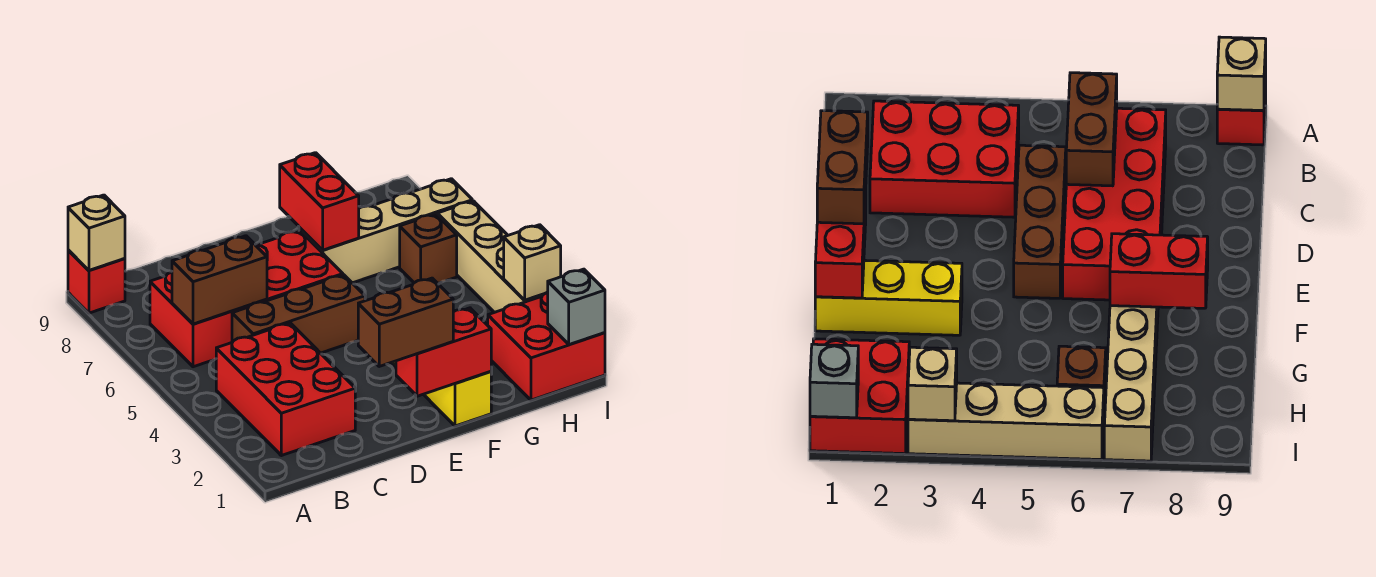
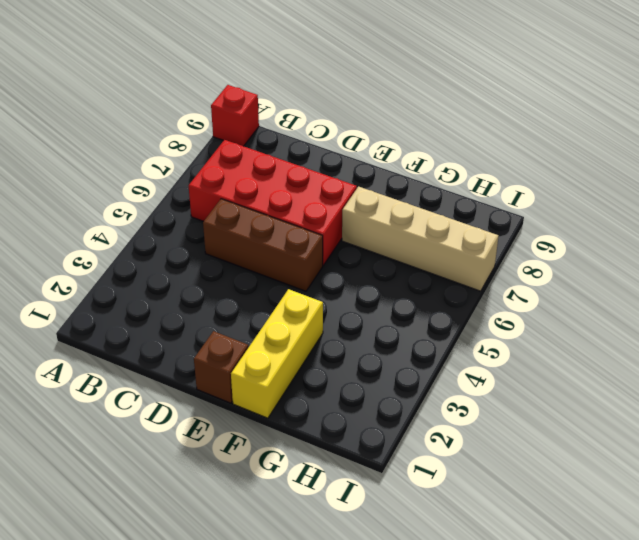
brown 1x1 brick [194,331,248,403] -> brown 1x1 brick moved to [400,214,457,283]
none -> red 2x3 brick [216,323,355,456]
none -> red 2x2 brick [488,292,605,400]
none -> tan 1x4 brick [437,201,543,313]

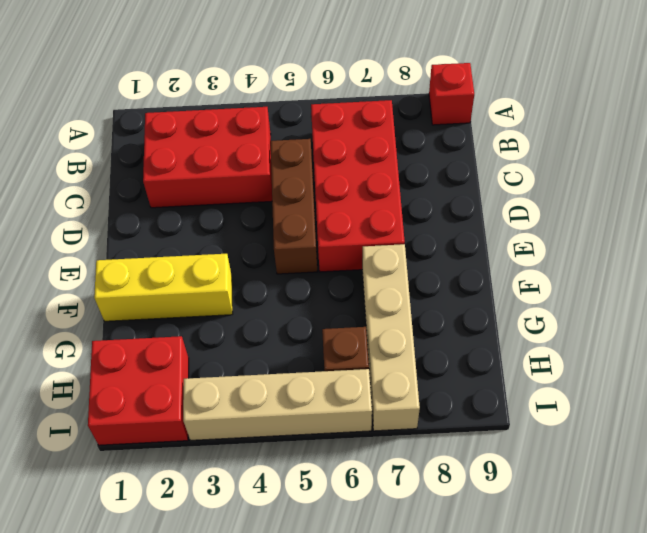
none -> tan 1x1 brick [68,195,125,271]
none -> brown 1x2 brick [172,236,267,324]
none -> red 1x2 brick [396,308,491,396]

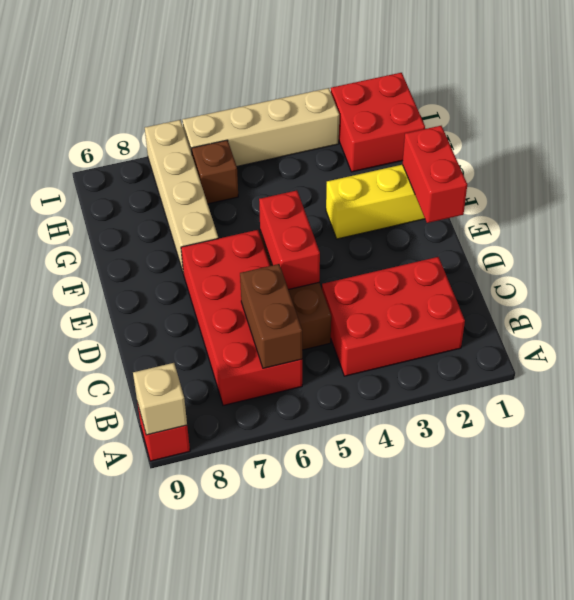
red 1x2 brick [259,190,320,290] -> red 1x2 brick turned to [280,153,359,250]
none -> grey 1x1 brick [548,269,605,345]
none -> tan 1x1 brick [504,225,561,300]
none -> brown 1x2 brick [358,278,453,366]

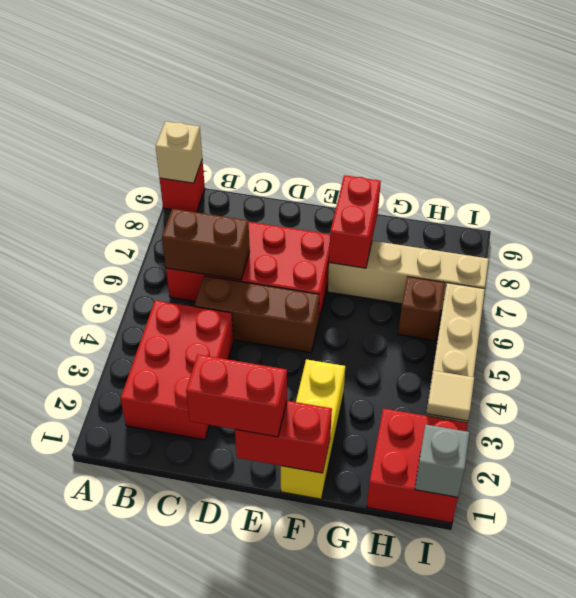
red 1x2 brick [186,354,287,437] -> brown 1x2 brick [358,278,453,366]
tan 1x1 tile [426,371,474,421] -> tan 1x1 brick [504,225,561,300]

